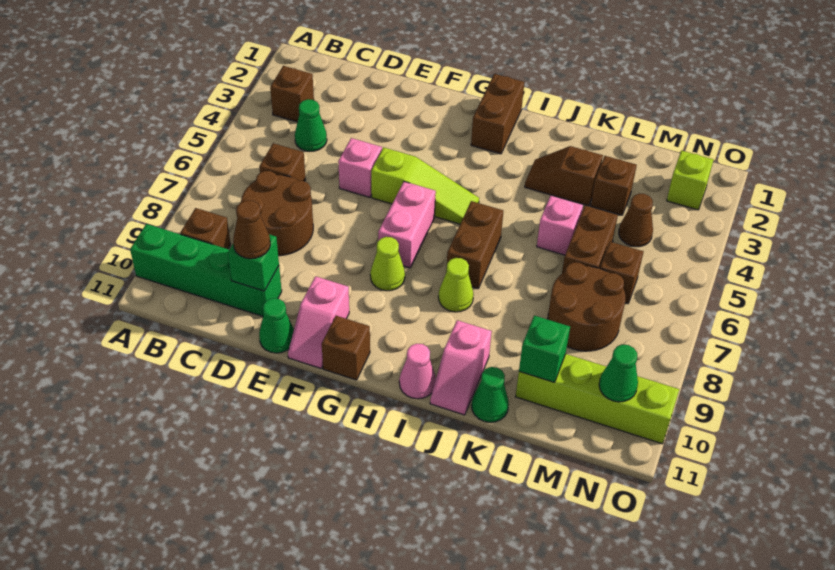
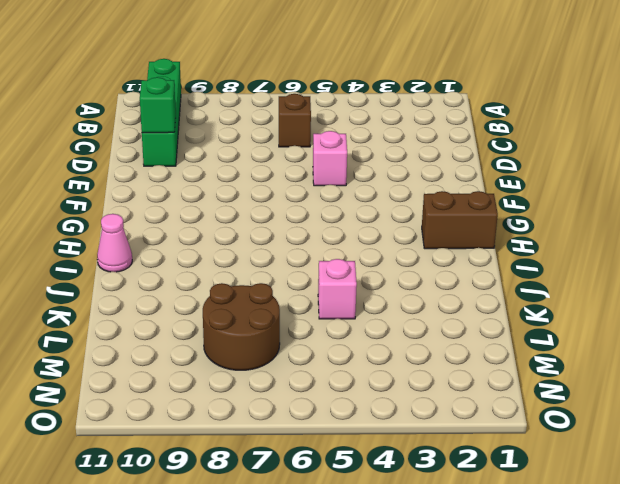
none -> brown 1x1 brick [270,66,314,122]
none -> brown 1x1 brick [180,208,231,249]
none -> green 1x1 cone [295,99,327,152]
none -> brown 2x2 round brick [241,171,313,256]

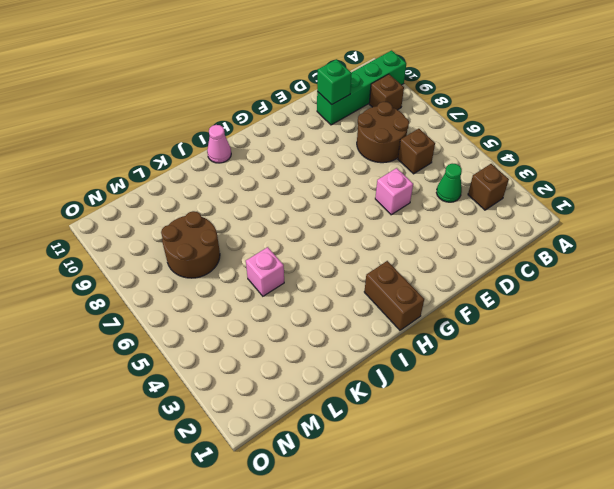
none -> green 1x1 cone [259,298,294,353]
none -> lime 1x3 slope [371,148,479,224]
none -> pink 1x2 slope [288,276,349,368]
none -> pink 1x2 brick [378,182,436,268]

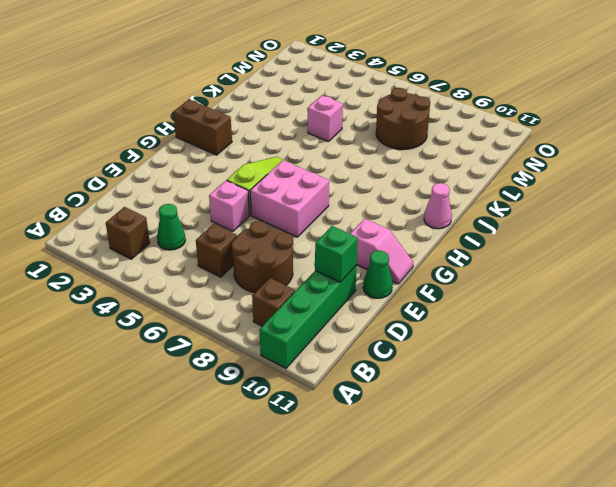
pink 2x2 brick [250,160,329,237] -> pink 1x2 brick [378,182,436,268]
none -> lime 1x1 cone [370,237,405,291]
none -> brown 1x1 brick [322,316,370,380]
none -> brown 1x2 brick [446,201,503,289]
none -> lime 1x1 cone [438,258,474,312]

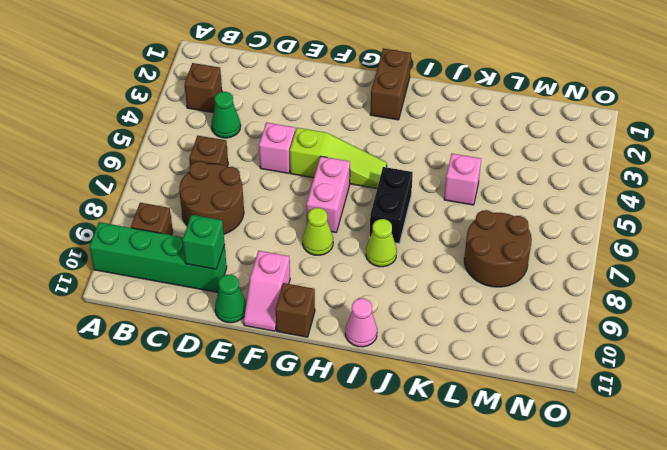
black 1x2 brick [370,167,413,244] -> brown 1x2 brick [446,201,503,289]
none -> brown 1x2 slope [525,146,603,206]
none -> pink 1x2 slope [430,320,492,415]
none -> green 1x1 cone [472,367,509,422]
none -> brown 1x1 brick [591,156,637,215]

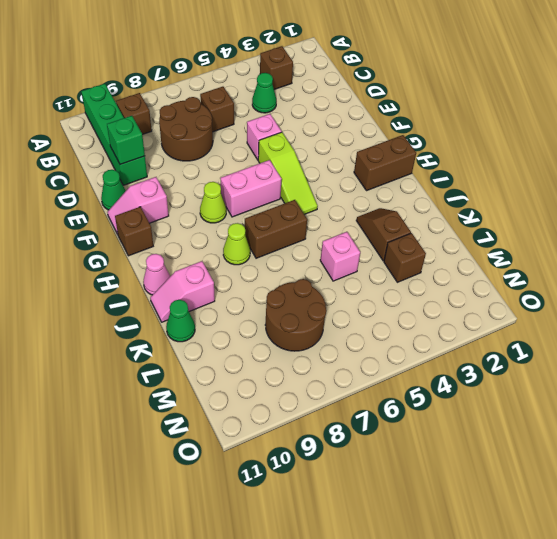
none -> brown 1x2 brick [562,205,618,273]
none -> lime 1x4 brick [515,354,679,444]
none -> brown 1x1 cone [619,194,653,247]
none -> brown 1x1 brick [600,242,643,304]

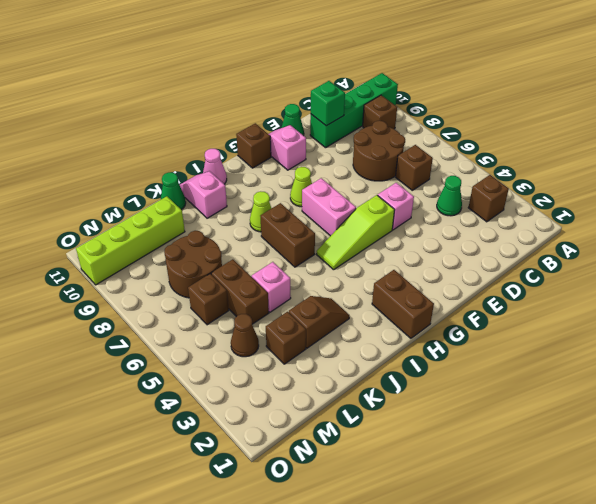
none -> lime 1x1 brick [667,151,713,210]
none -> green 1x1 brick [519,316,570,382]
none -> green 1x1 cone [599,345,638,402]
none -> brown 1x1 cone [233,200,270,259]

